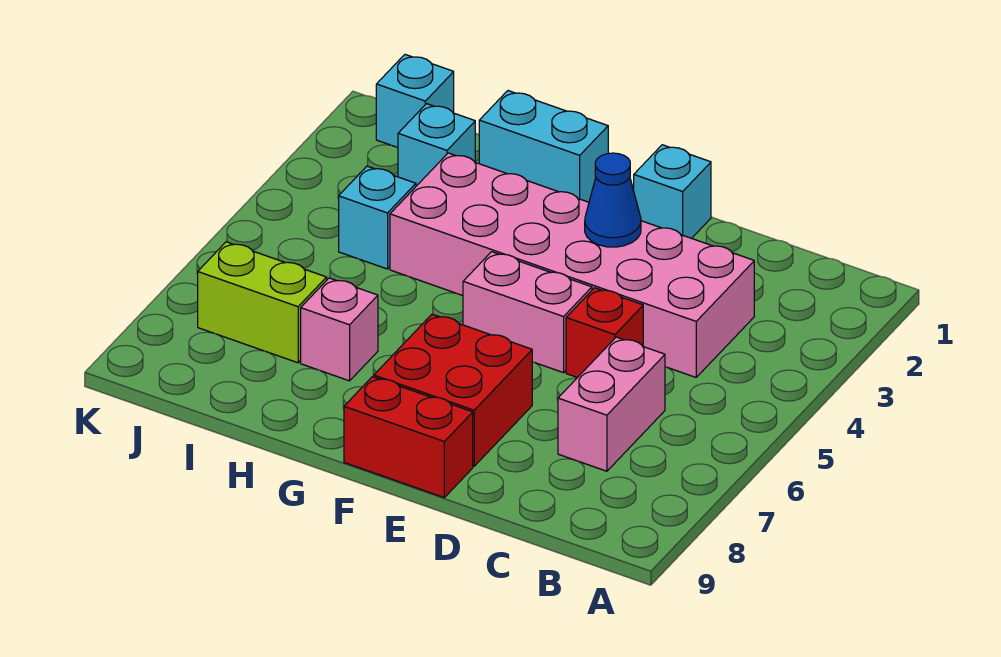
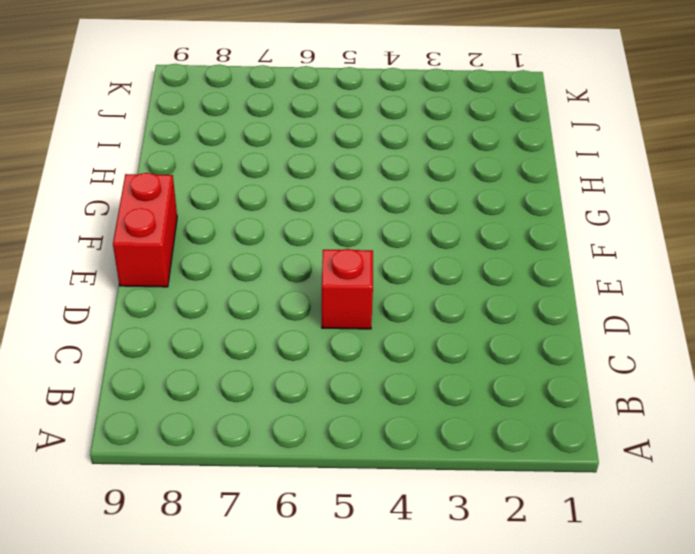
none -> pink 2x6 brick [390,153,754,377]
none -> pink 1x2 brick [558,337,665,471]
none -> cyan 1x1 brick [634,145,711,238]

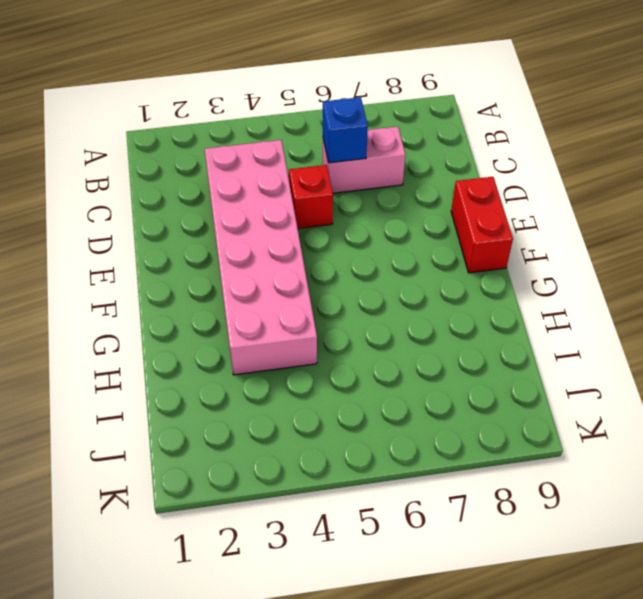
blue 1x1 brick [323,97,368,163] -> none
none -> cyan 1x1 brick [634,145,711,238]
none -> pink 1x2 brick [463,252,592,373]
none -> red 2x2 brick [374,314,532,466]

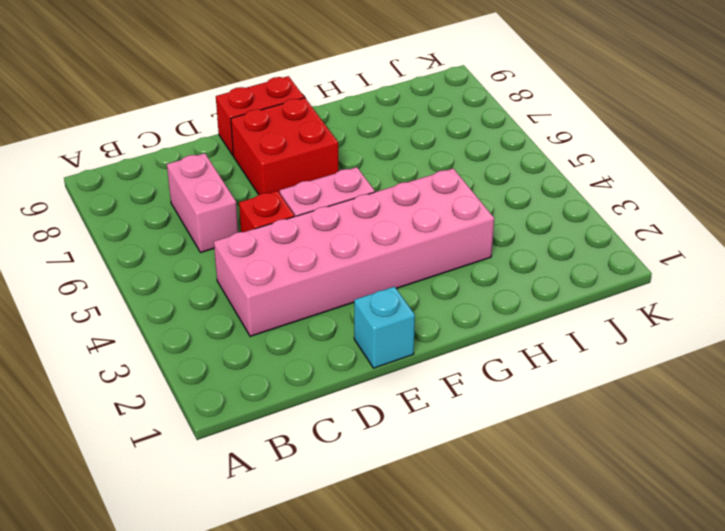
none -> cyan 1x2 brick [479,91,608,202]
none -> pink 1x1 brick [301,278,378,381]
none -> cyan 1x1 brick [398,104,475,186]

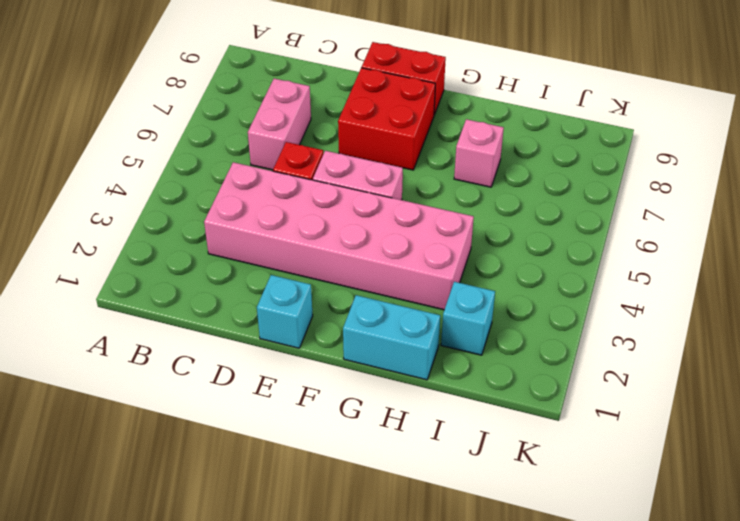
none -> cyan 1x1 brick [339,166,416,269]
none -> lime 1x2 brick [198,242,327,363]
none -> cyan 1x1 brick [376,54,454,148]

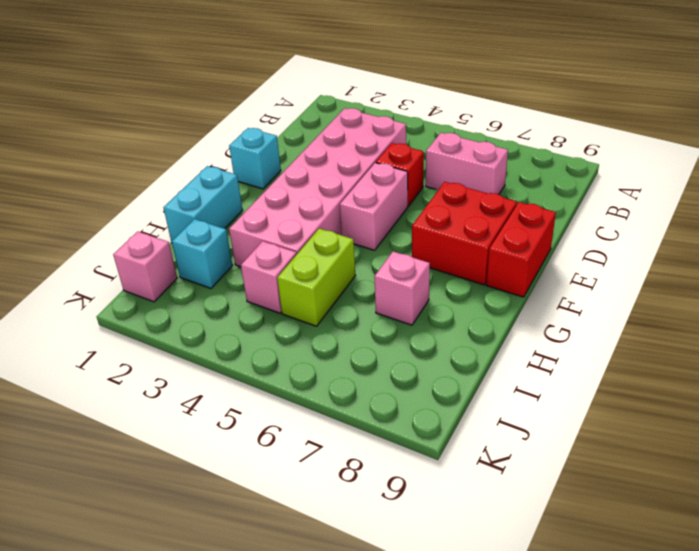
lime 1x2 brick [277,228,356,326] -> lime 1x2 brick moved to [198,242,327,363]
pink 1x1 brick [241,241,297,313] -> cyan 1x1 brick [339,166,416,269]
pink 1x1 brick [113,232,177,302] -> cyan 1x1 brick [376,54,454,148]
none -> blue 1x1 cone [585,153,641,247]

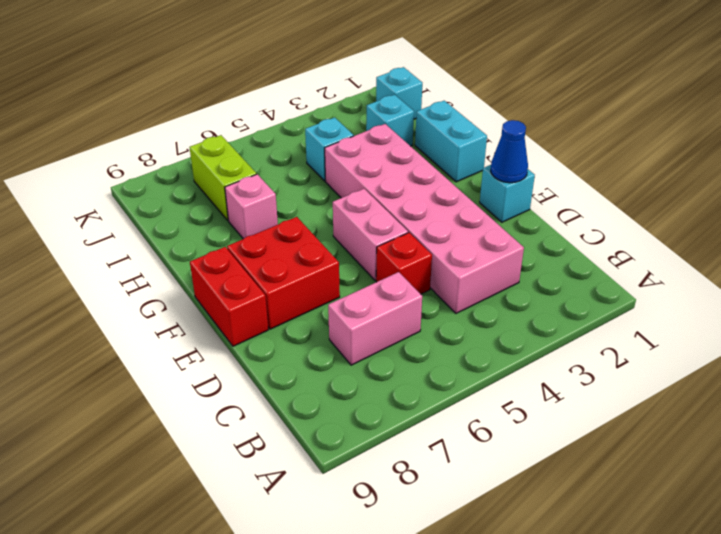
blue 1x1 cone [491,120,528,183] -> blue 1x1 cone moved to [585,153,641,247]

